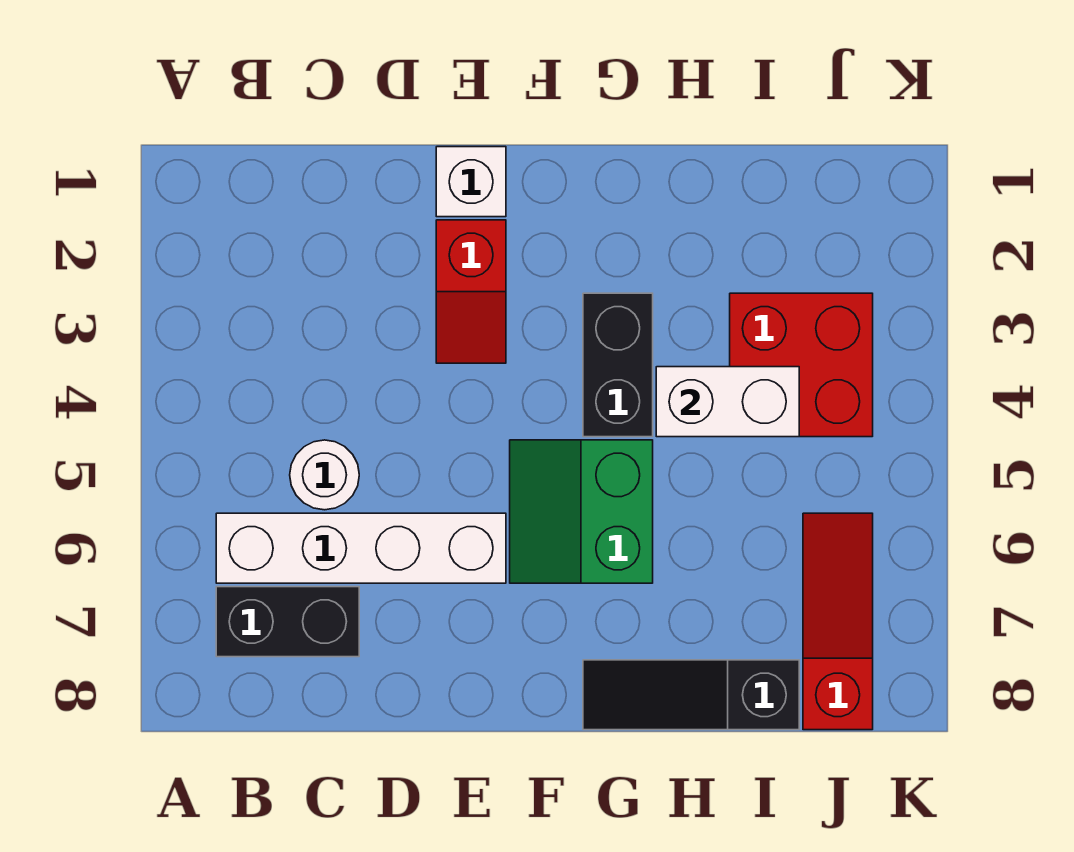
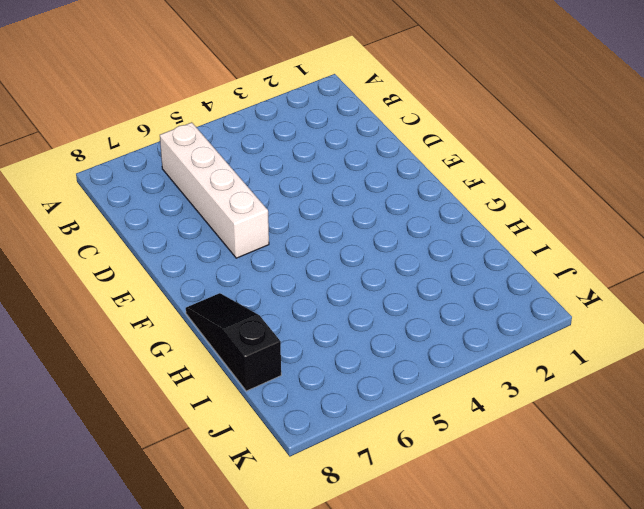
none -> black 1x2 brick [216,587,359,657]
none -> white 1x1 round brick [290,440,359,510]

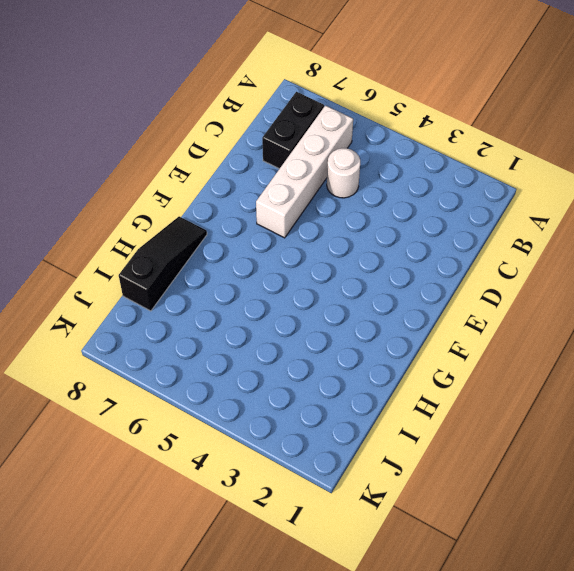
none -> white 1x1 brick [436,147,506,217]
none -> red 1x2 slope [436,220,506,363]

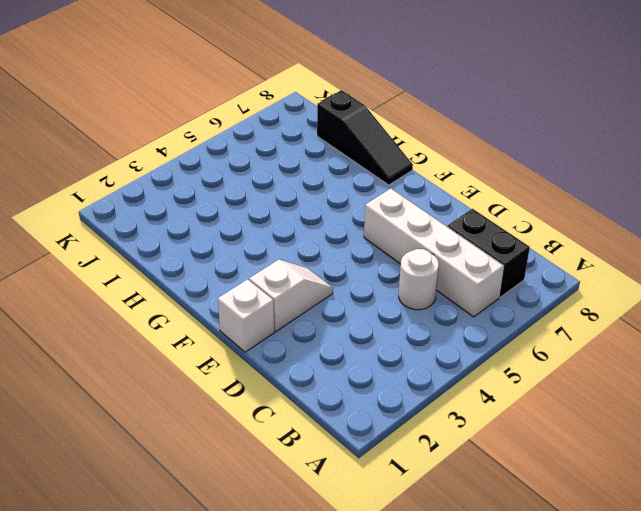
white 1x2 slope [249,260,333,332] -> red 1x2 slope [436,220,506,363]
none -> green 2x2 slope [510,440,653,583]
none -> black 1x2 brick [583,293,653,437]

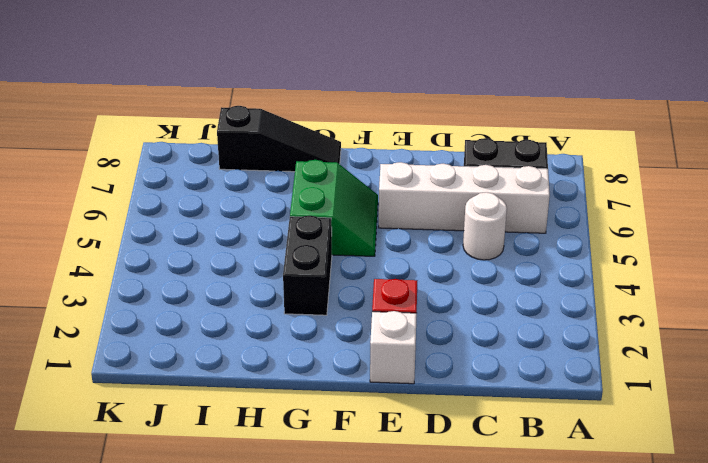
none -> red 2x2 brick [730,293,873,437]
none -> red 1x3 slope [803,513,873,730]

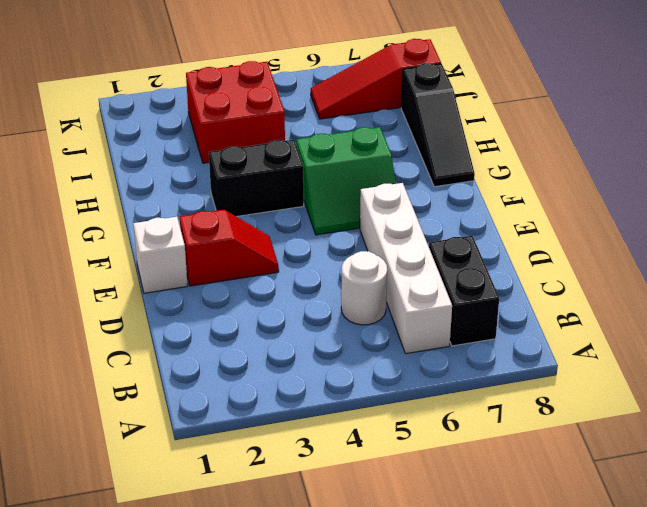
none -> white 1x2 brick [656,367,799,437]

